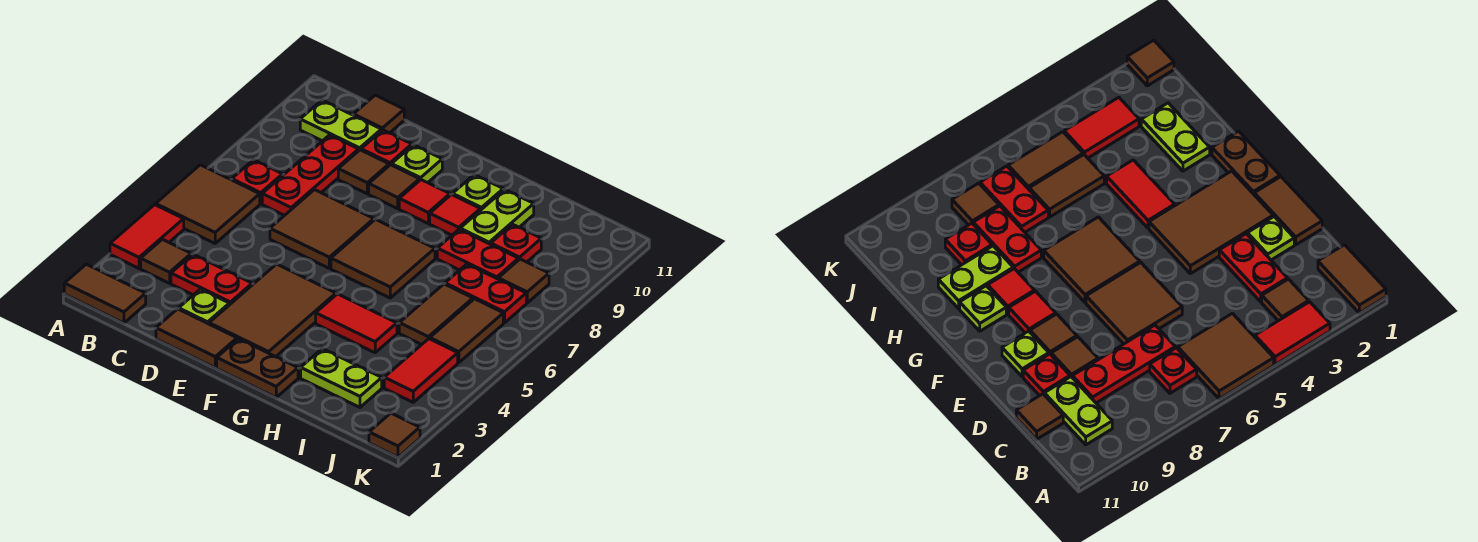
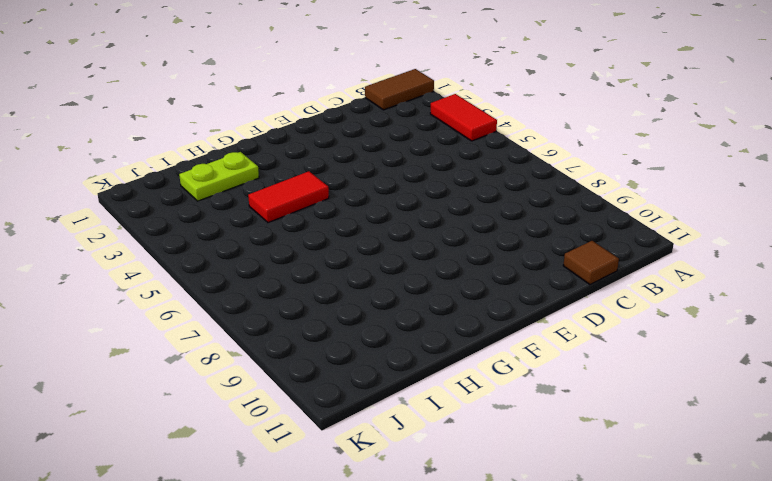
none -> brown 2x2 tile [156,165,260,243]
none -> brown 1x1 tile [141,239,191,283]
none -> red 1x1 plate [232,160,283,204]
none -> lime 1x2 plate [300,100,381,150]

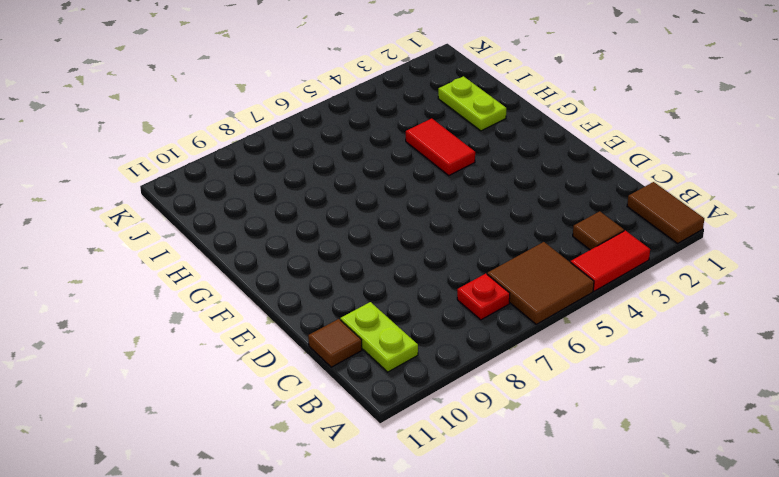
none -> red 1x2 plate [171,254,252,305]
none -> red 1x3 plate [262,135,359,216]
none -> brown 1x2 tile [156,309,237,368]
none -> lime 1x1 plate [179,289,229,324]

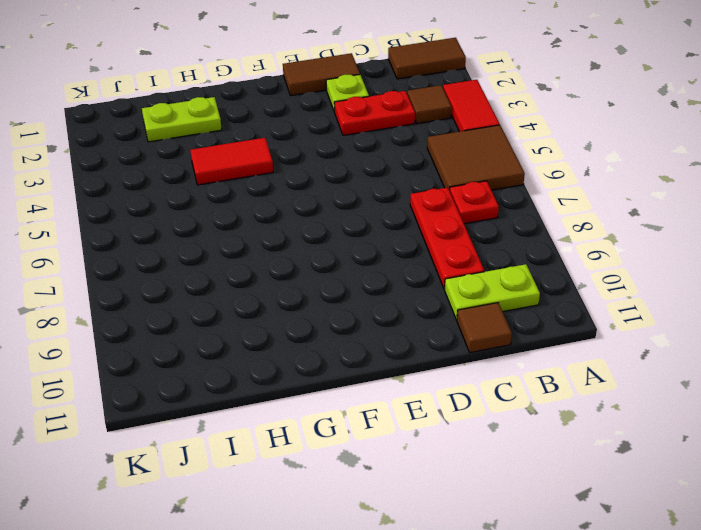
none -> brown 2x2 tile [270,190,374,268]
none -> brown 1x1 tile [338,150,389,194]
none -> red 1x1 plate [361,130,412,165]
none -> brown 2x3 tile [209,264,336,357]

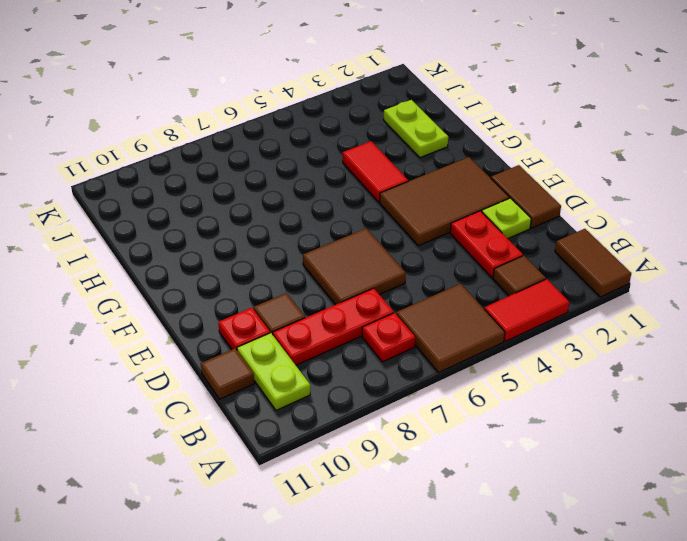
none -> brown 1x1 tile [369,165,420,209]
none -> lime 1x1 plate [392,145,442,183]
none -> brown 1x2 plate [217,339,298,397]
none -> brown 2x2 tile [331,219,435,298]

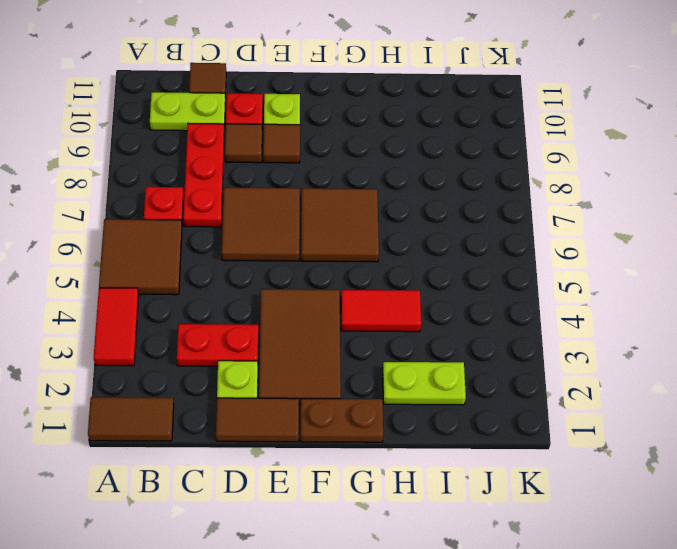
none -> brown 1x1 tile [141,239,191,283]
none -> red 1x1 tile [399,180,450,223]
none -> red 1x1 tile [430,194,480,235]
none -> lime 1x1 plate [453,175,503,210]

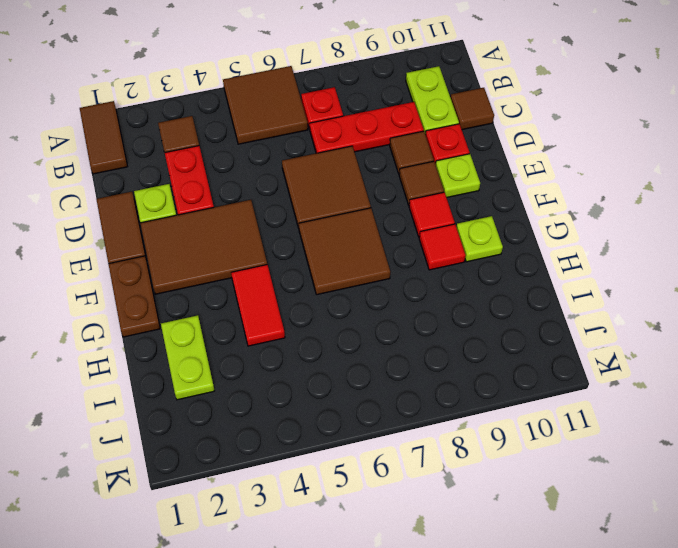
none -> red 1x2 tile [110,205,184,268]
none -> red 1x2 plate [437,229,519,279]
none -> lime 1x2 plate [460,190,534,244]
none -> brown 1x2 tile [399,284,473,345]

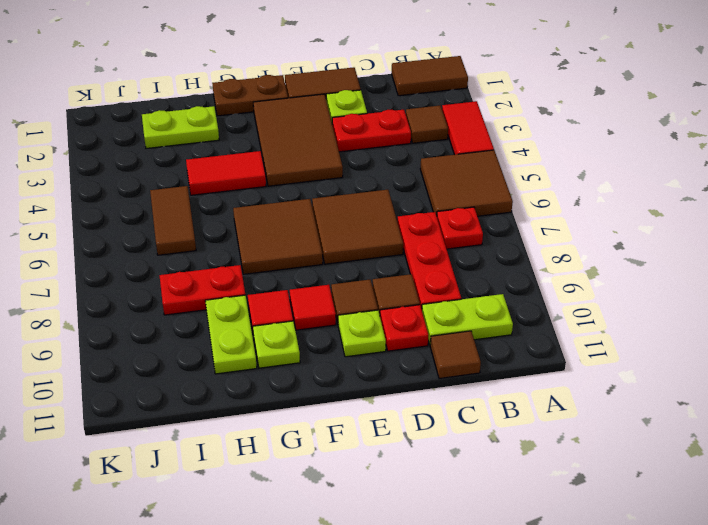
none -> red 1x2 plate [445,264,526,323]
none -> red 1x1 plate [491,224,541,262]
none -> red 1x2 tile [384,339,458,402]
none -> brown 1x2 tile [430,299,503,363]

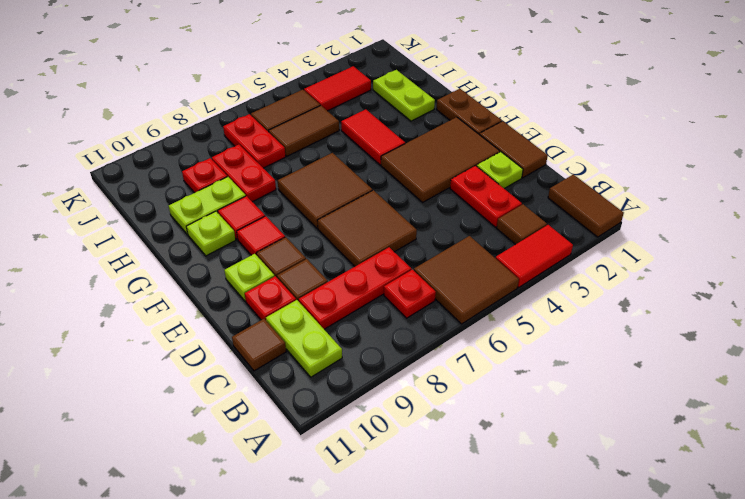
none -> brown 1x1 tile [498,259,549,303]
none -> brown 1x1 tile [369,413,420,457]

